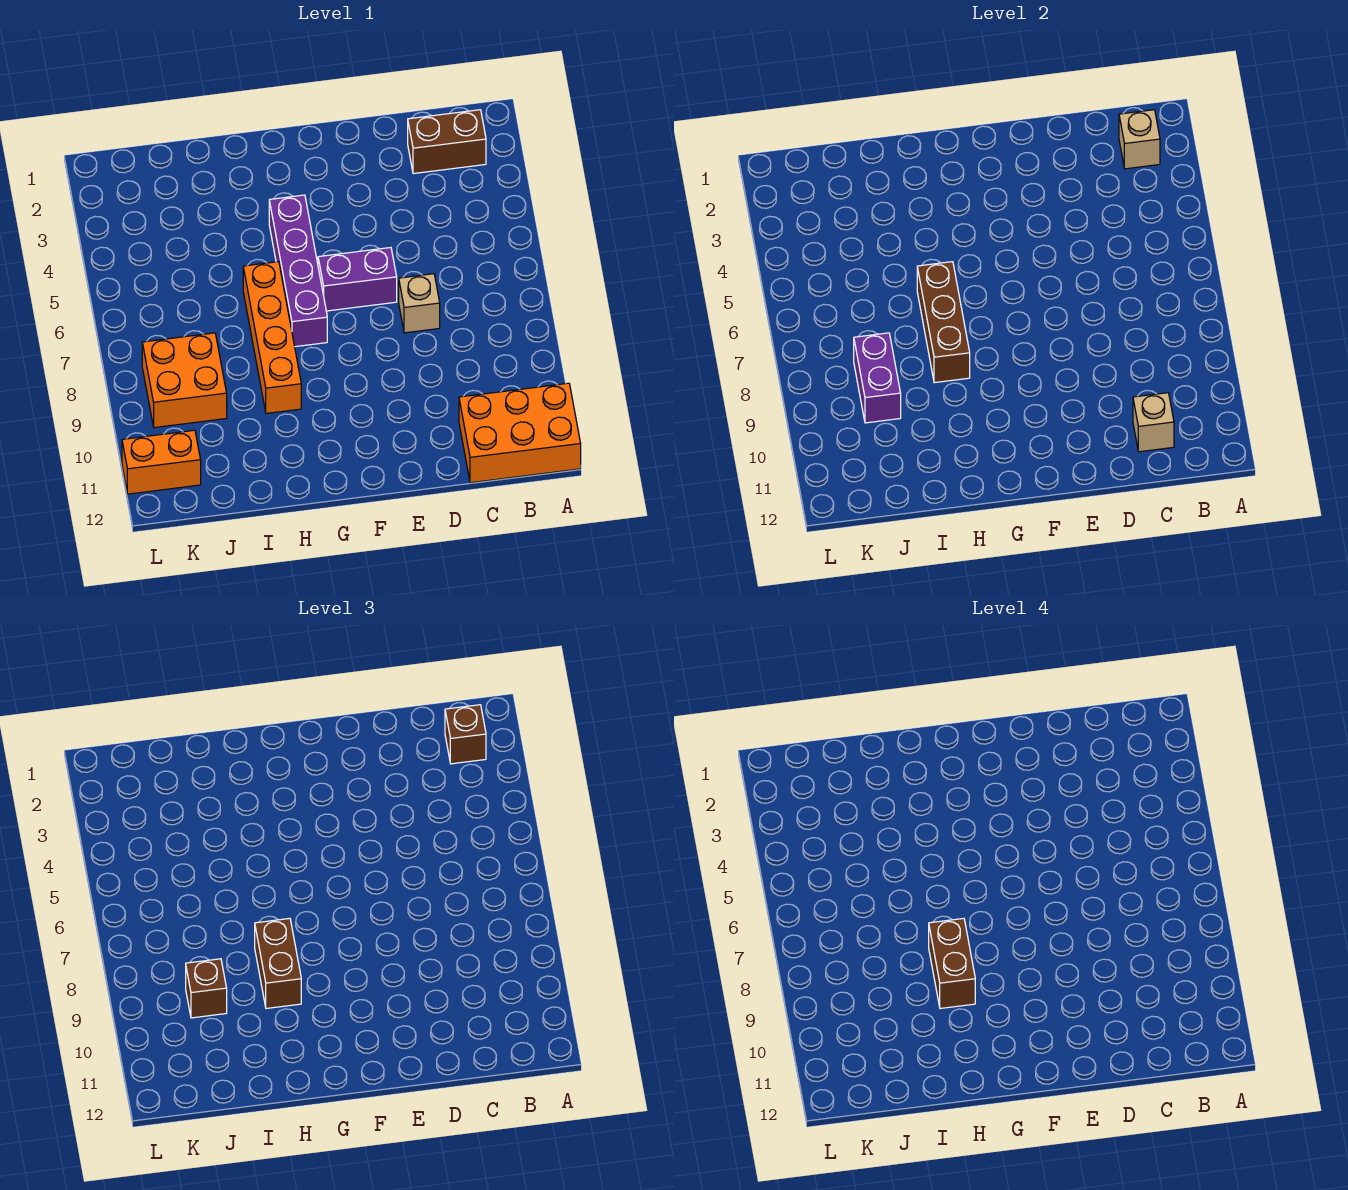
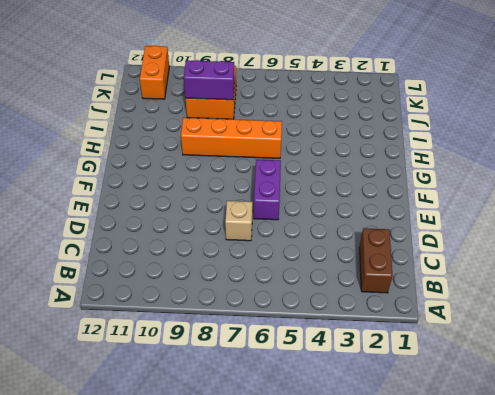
none -> orange 2x3 brick [459,383,581,483]
none -> purple 1x4 brick [269,195,327,347]
none -> tan 1x1 brick [1119,110,1160,169]

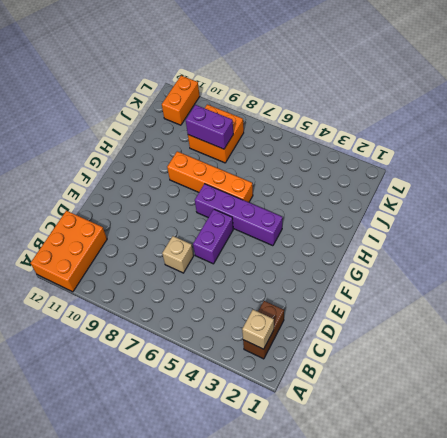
none -> tan 1x1 brick [1133,393,1174,452]
none -> brown 1x3 brick [917,262,970,383]
none -> brown 1x1 brick [445,705,486,764]

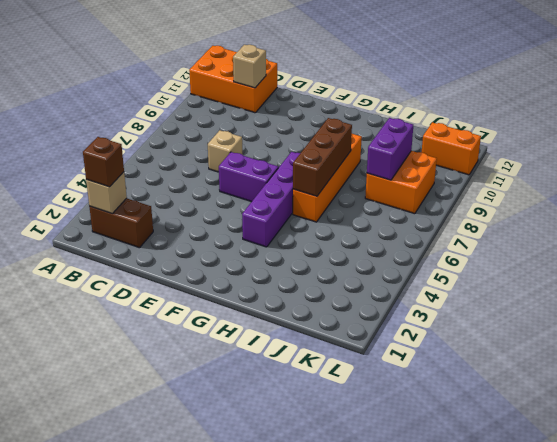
none -> brown 1x2 brick [255,918,301,1008]
none -> brown 1x1 brick [186,959,227,1018]
none -> brown 1x2 brick [929,918,975,1008]

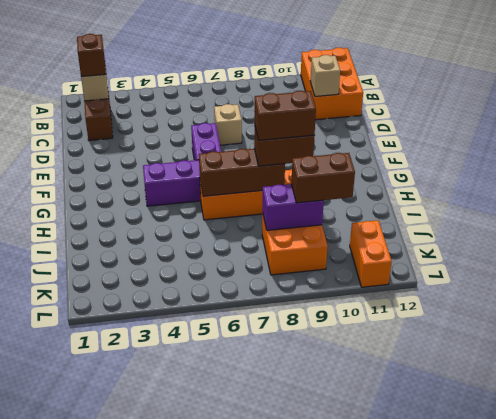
brown 1x2 brick [291,153,355,203] -> brown 1x1 brick [186,959,227,1018]

